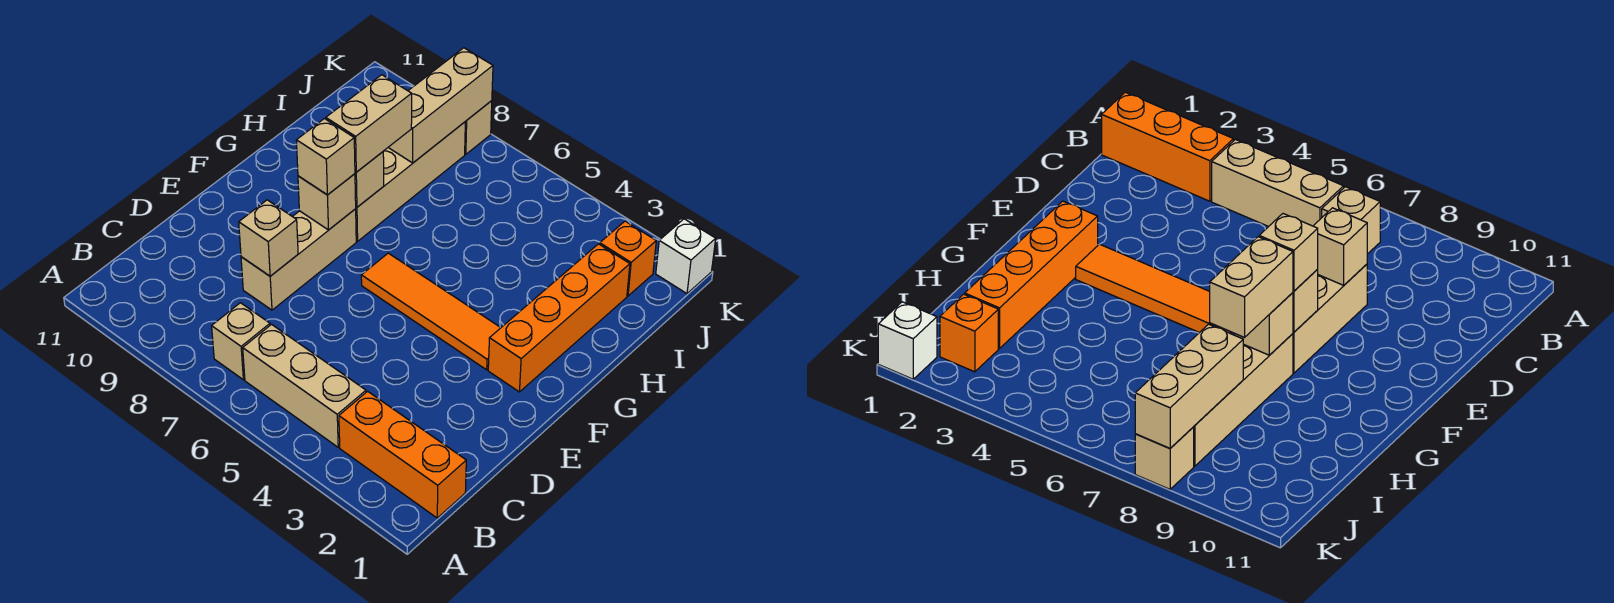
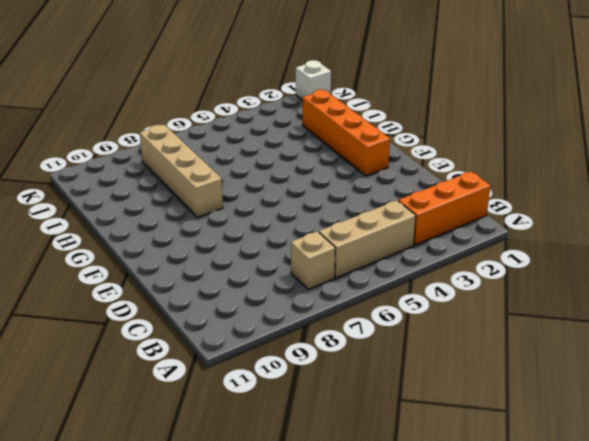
none -> tan 1x3 brick [241,209,356,310]
none -> orange 1x4 tile [361,253,501,370]
none -> orange 1x1 brick [600,221,656,296]

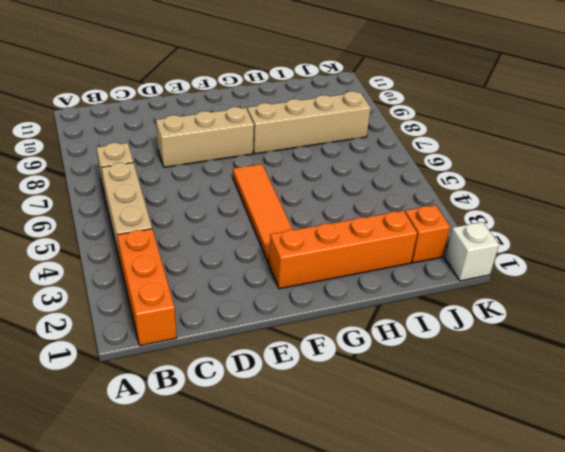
none -> tan 1x1 brick [465,101,492,154]
none -> tan 1x1 brick [239,200,298,276]
none -> tan 1x1 brick [298,174,356,230]

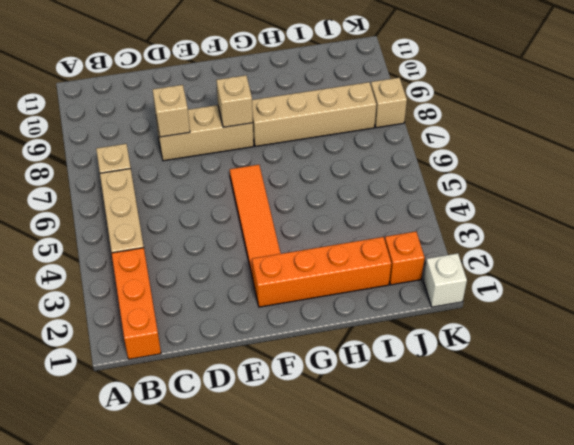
none -> tan 1x1 brick [355,152,384,207]
none -> tan 1x3 brick [388,48,493,163]
none -> tan 1x1 brick [296,119,355,195]

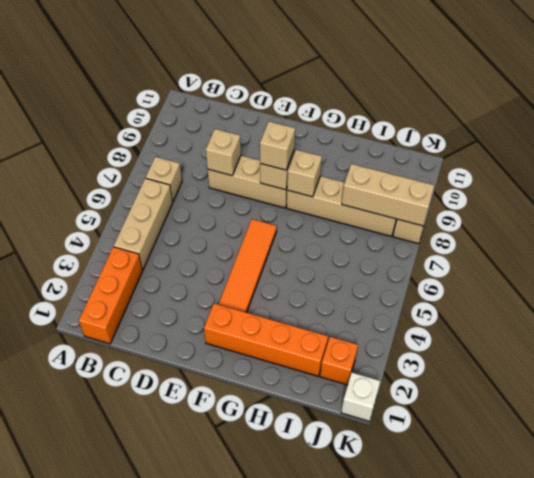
none -> tan 1x2 brick [326,75,412,172]

